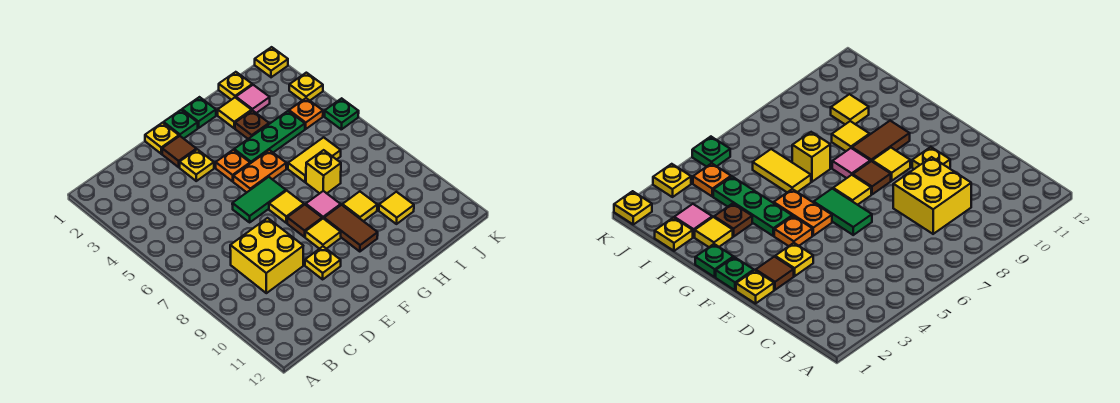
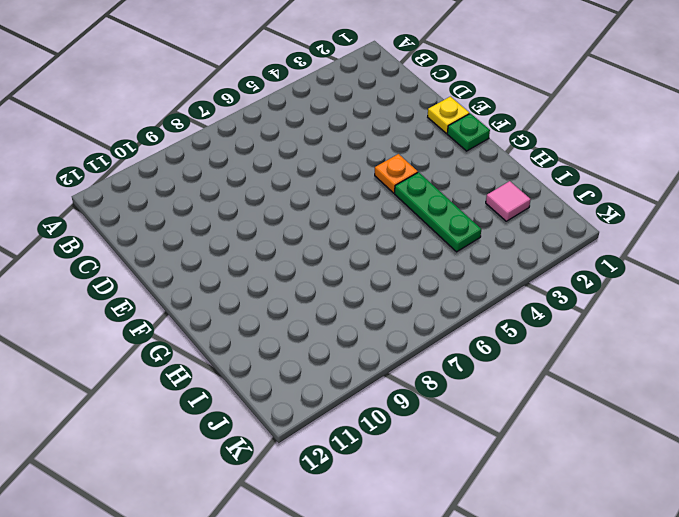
none -> yellow 2x2 brick [230,218,303,293]
none -> brown 1x1 tile [162,136,196,167]
none -> yellow 1x1 plate [180,149,214,181]

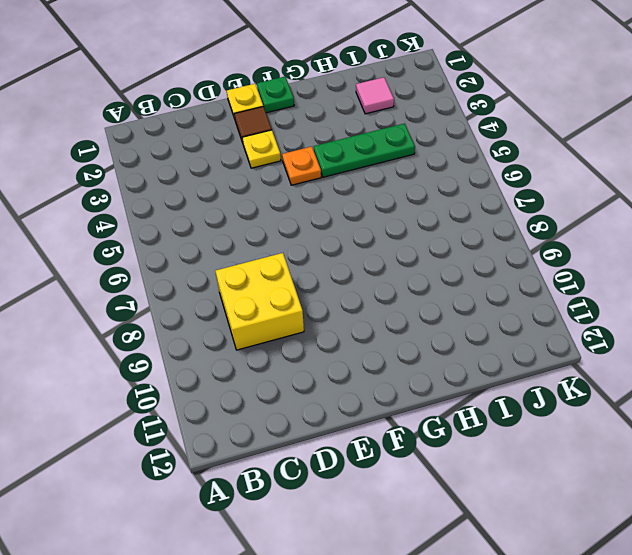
none -> green 1x2 tile [232,177,286,222]
none -> yellow 1x1 plate [305,247,341,279]
none -> orange 1x2 plate [233,150,286,193]

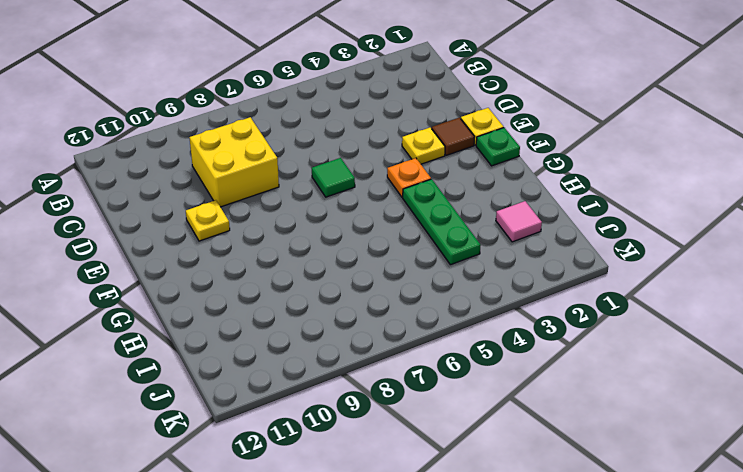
green 1x1 tile [312,158,355,197] -> green 1x2 tile [232,177,286,222]
none -> orange 1x2 plate [233,150,286,193]
none -> yellow 1x1 tile [269,191,304,223]
none -> brown 1x1 tile [287,205,322,237]

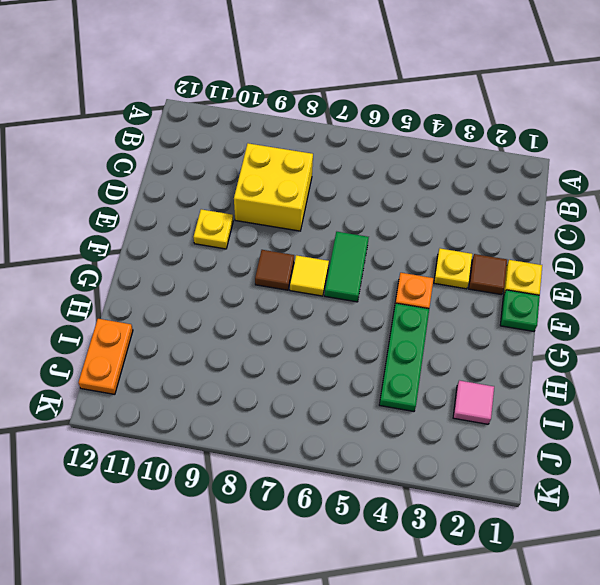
orange 1x2 plate [78,319,133,394] -> orange 1x2 plate moved to [233,150,286,193]
none -> yellow 1x1 tile [305,219,341,249]
none -> green 1x1 plate [182,97,216,128]
none -> pink 1x1 tile [306,191,341,219]

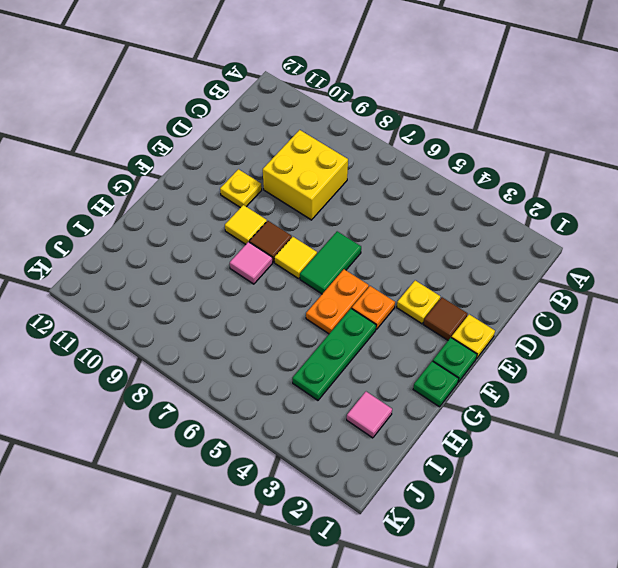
none -> brown 1x2 tile [324,205,378,252]
none -> yellow 1x1 tile [218,98,252,128]
none -> brown 1x1 plate [235,110,269,139]

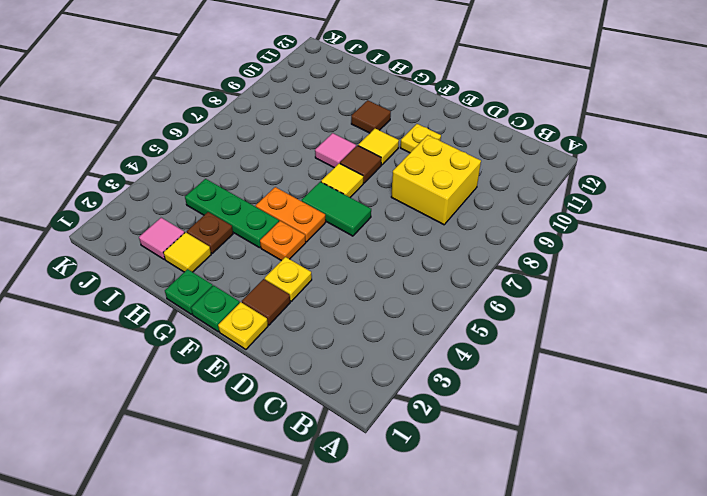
brown 1x1 tile [351,100,391,133] -> brown 1x2 tile [324,205,378,252]
none -> yellow 1x2 tile [288,137,341,182]
none -> yellow 1x1 brick [306,150,341,193]
none -> yellow 1x1 tile [342,191,377,221]

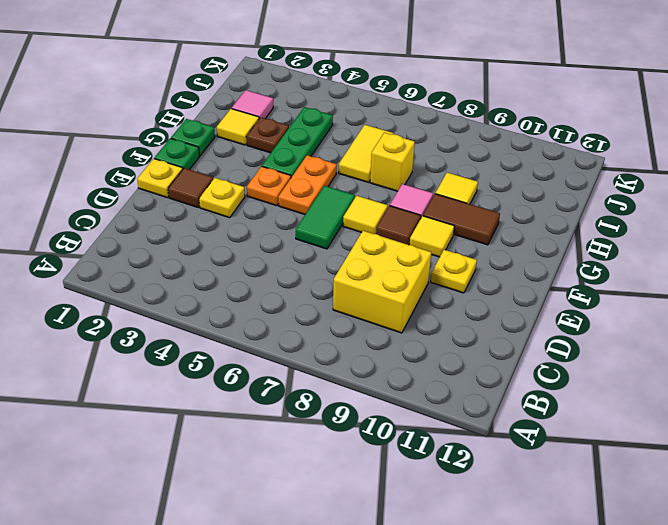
none -> yellow 1x1 plate [219,72,252,100]
none -> yellow 1x1 tile [379,192,414,224]
none -> orange 1x1 plate [289,98,323,129]

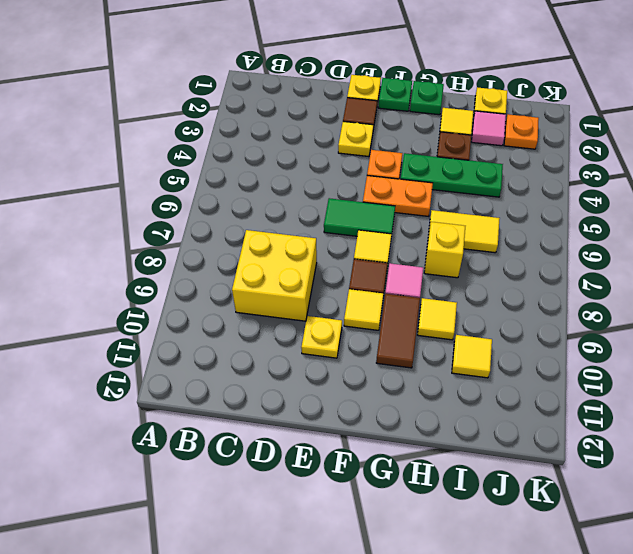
orange 1x1 plate [504,114,539,149] -> orange 1x1 plate moved to [289,98,323,129]
none -> yellow 1x1 plate [255,47,288,77]
none -> yellow 1x1 plate [289,73,323,101]
none -> green 1x1 plate [325,98,359,129]

